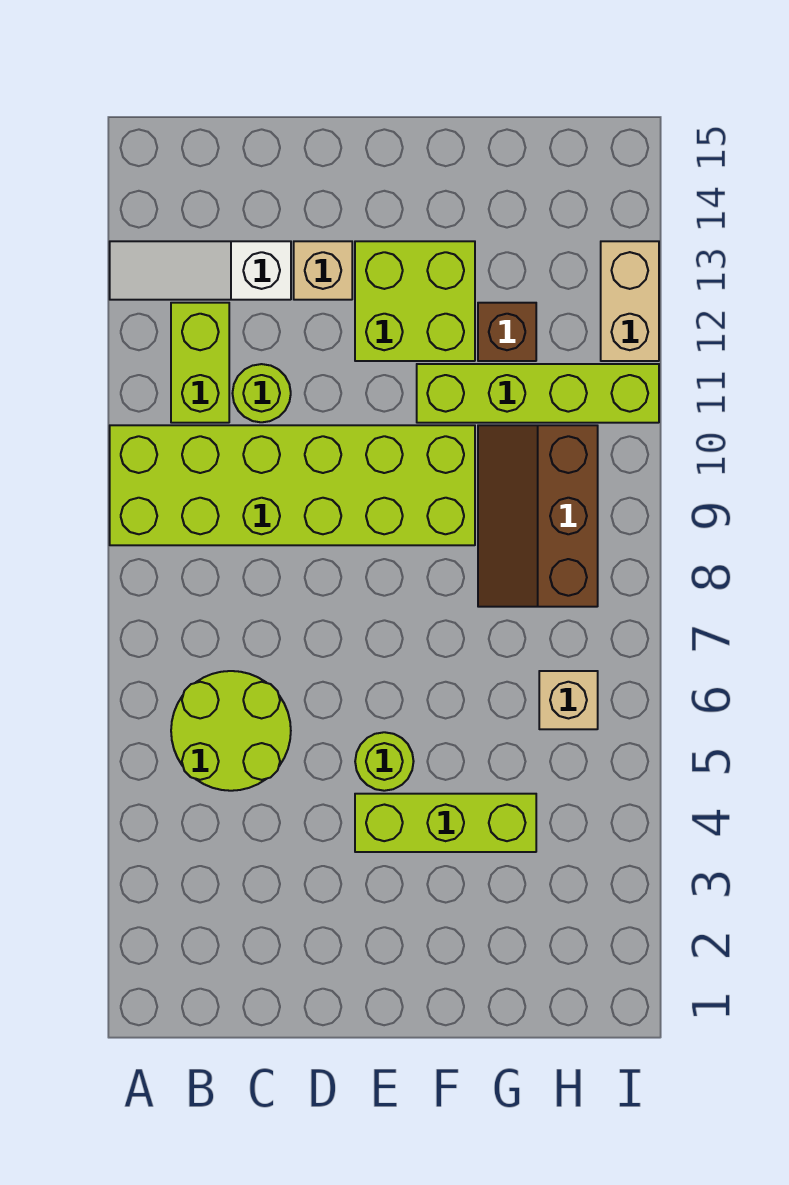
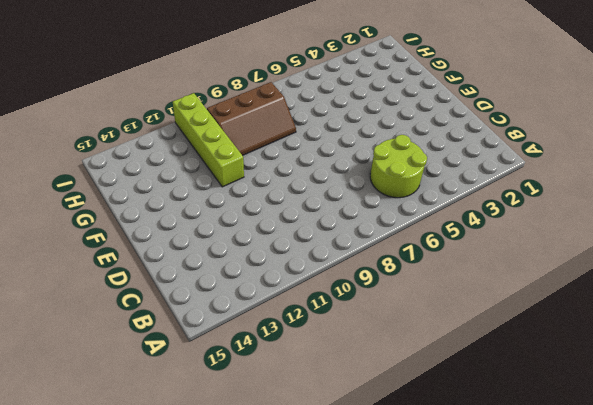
none -> lime 2x6 brick [110,425,475,545]
none -> white 1x3 slope [110,241,291,300]
none -> lime 1x2 brick [171,303,229,423]

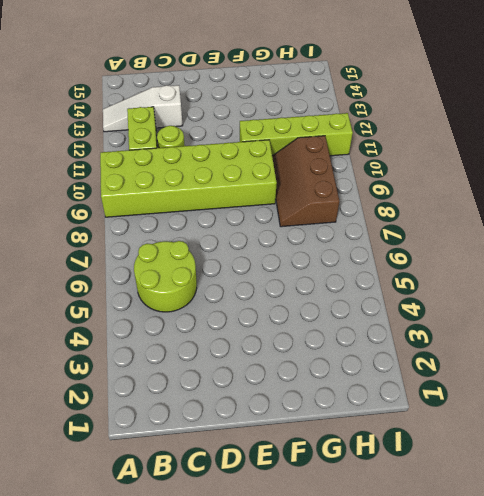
none -> tan 1x1 brick [294,241,352,300]
none -> lime 1x3 brick [355,794,536,852]
none -> lime 1x1 round brick [355,732,414,791]

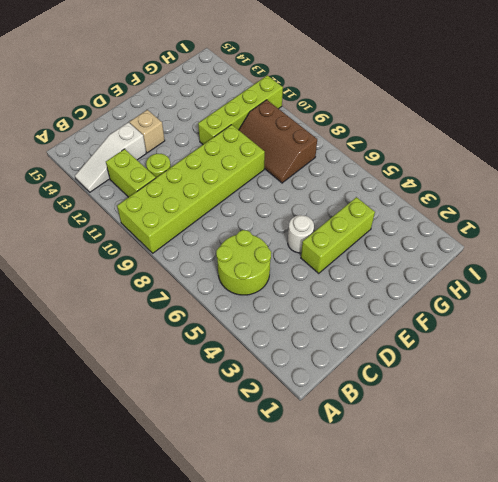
white 1x1 round brick [288,215,314,253] -> lime 1x1 round brick [355,732,414,791]
none -> lime 2x2 brick [355,241,475,361]
none -> brown 1x1 brick [478,303,536,361]
none -> tan 1x1 brick [539,671,598,729]

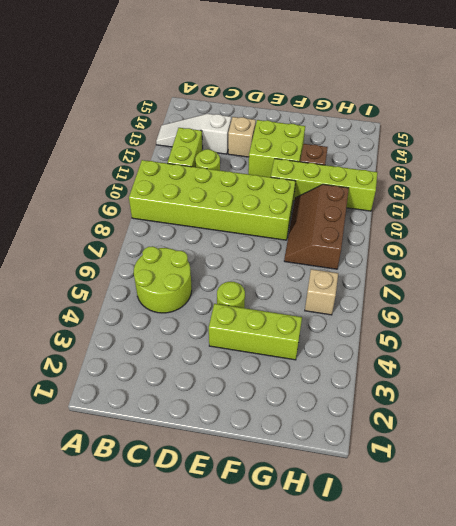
none -> tan 1x2 brick [601,241,659,361]

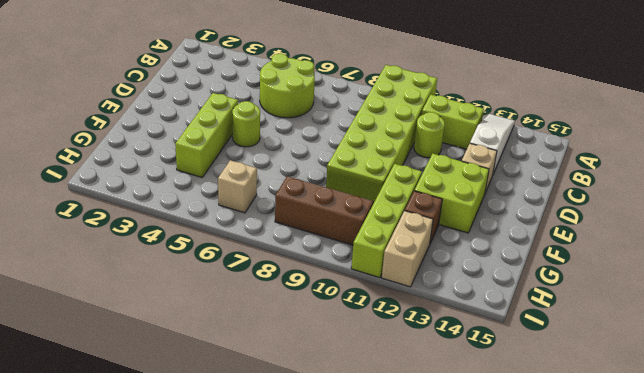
tan 1x2 brick [382,211,433,287] -> tan 1x2 brick turned to [601,241,659,361]

